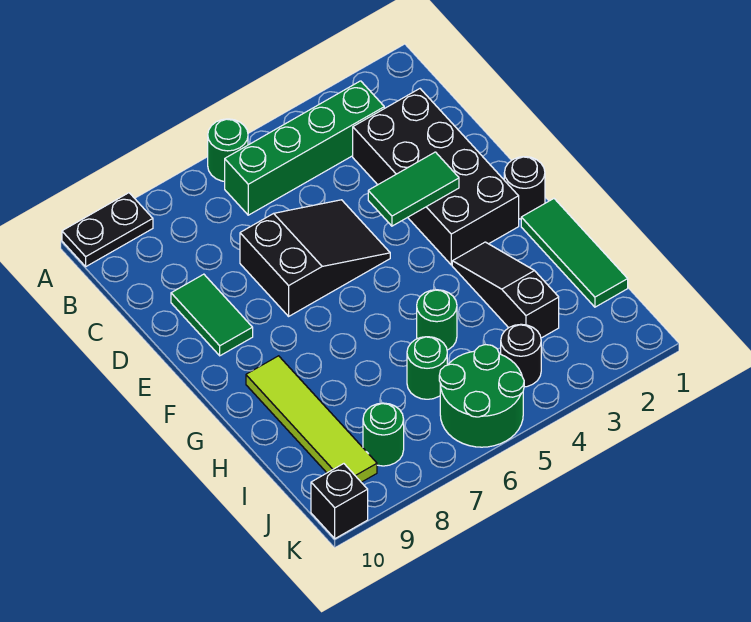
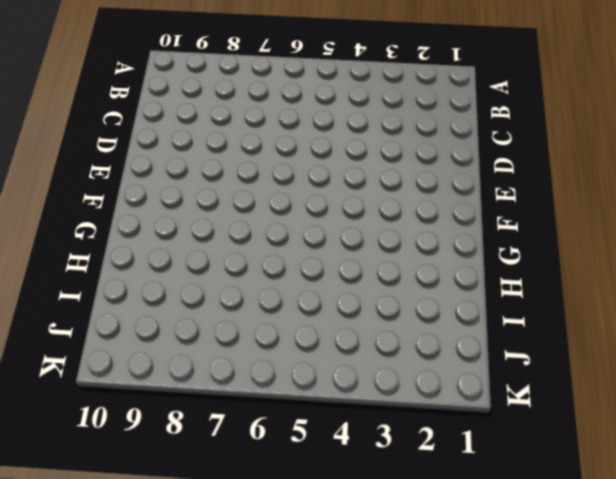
none -> green 1x1 round brick [208,119,248,181]
none -> black 1x2 plate [62,193,153,266]
none -> green 1x4 brick [225,81,384,215]

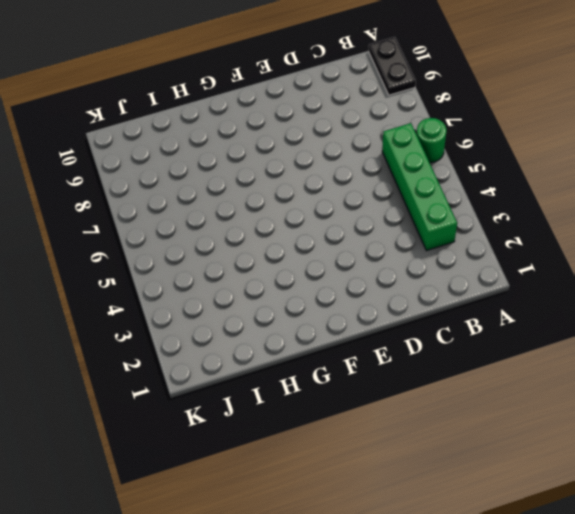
none -> black 2x4 brick [353,89,519,265]
none -> black 2x3 slope [240,200,390,316]
none -> green 1x2 tile [171,274,253,356]

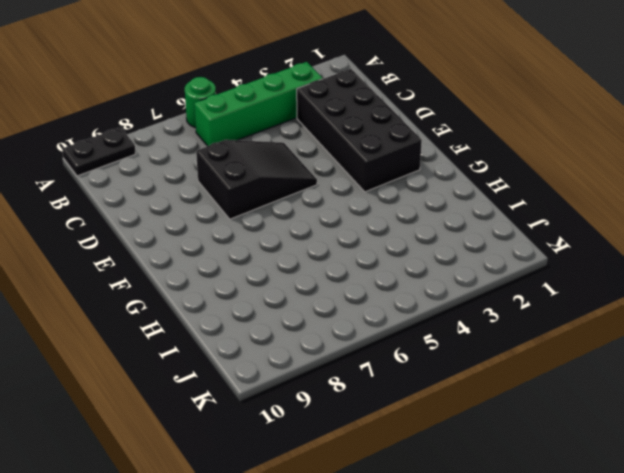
none -> green 1x2 tile [171,274,253,356]
none -> black 1x1 round brick [504,157,545,219]
none -> green 1x3 tile [521,199,628,307]

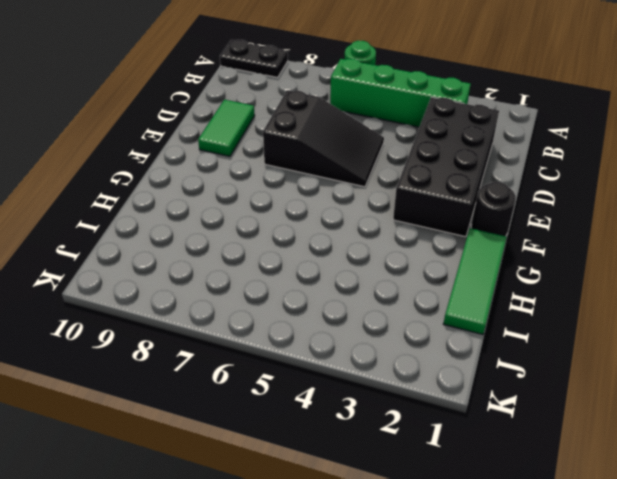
none -> black 1x3 slope [452,242,559,338]
none -> lime 1x4 tile [246,356,377,482]
none -> green 1x1 round brick [417,290,457,350]

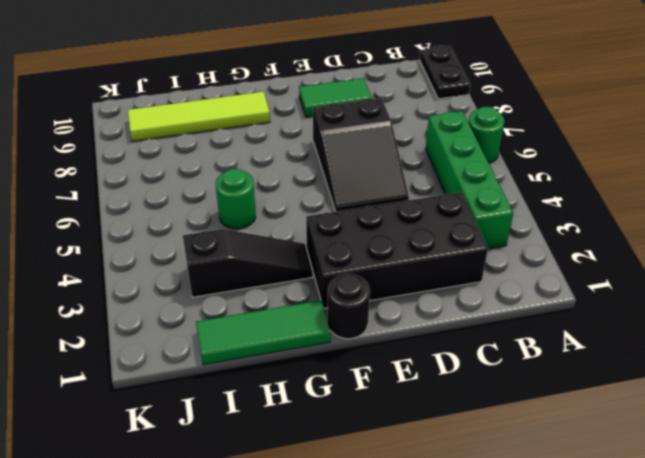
none -> green 1x1 round brick [407,337,447,399]
none -> black 1x1 round brick [501,324,541,387]
none -> green 2x2 round brick [439,345,524,447]

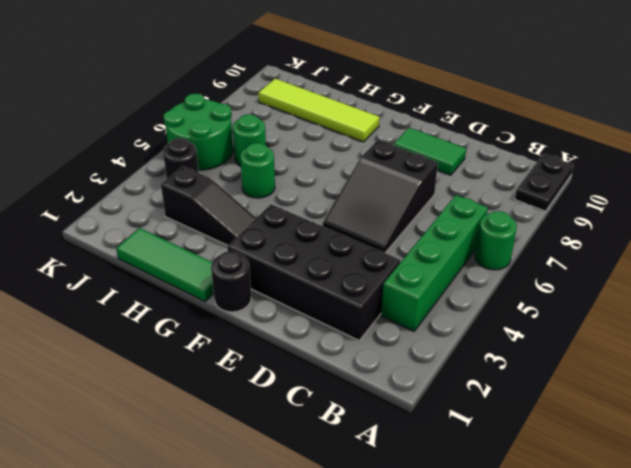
none -> green 1x1 round brick [363,403,404,466]
none -> black 1x1 brick [311,464,368,539]
none -> green 1x2 tile [368,152,459,226]

